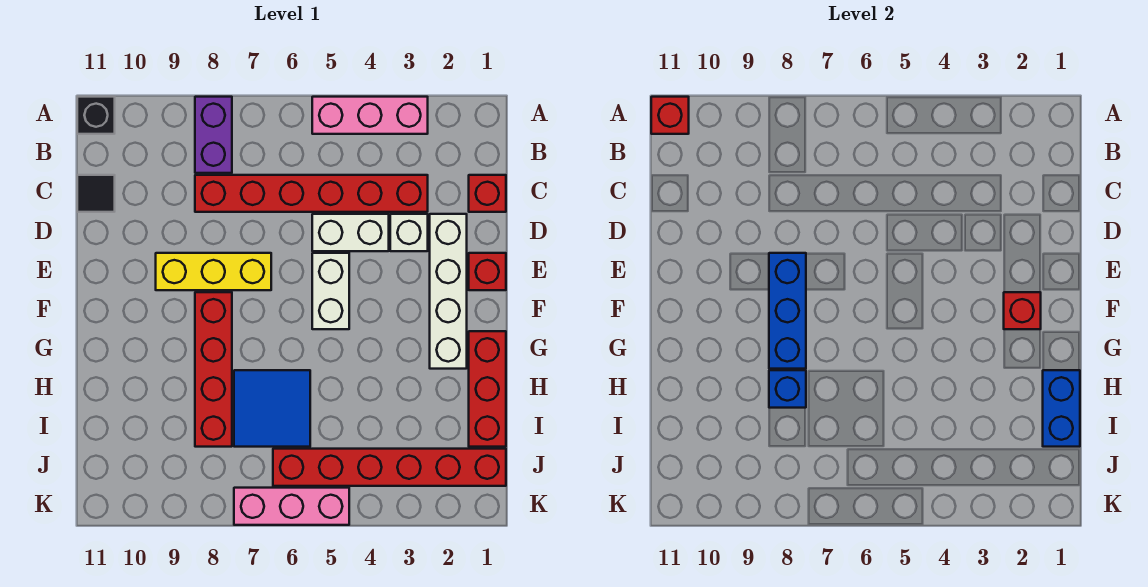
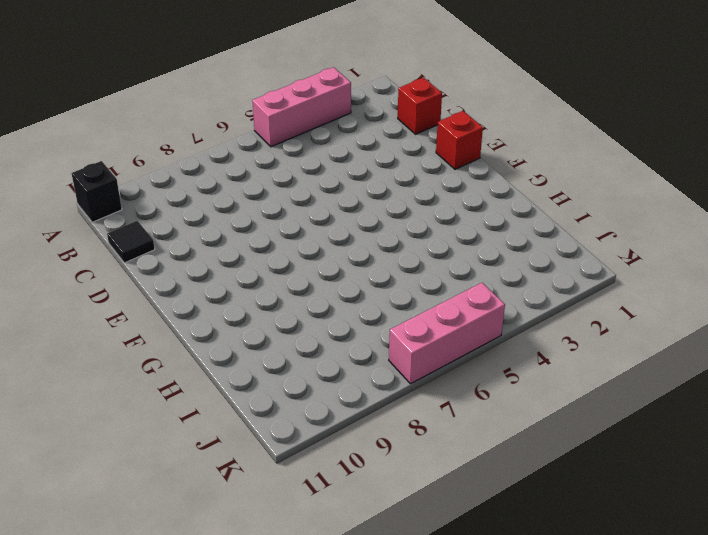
none -> purple 1x2 brick [195,97,232,173]
none -> red 1x6 brick [195,175,428,212]
none -> white 1x4 brick [430,214,467,369]

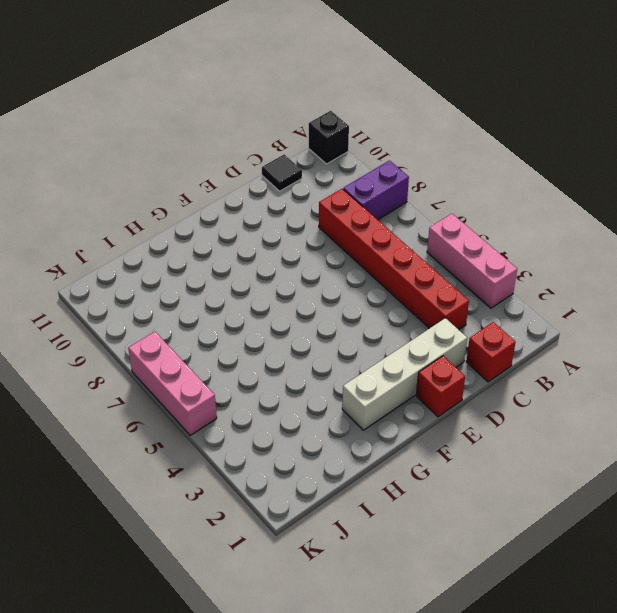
none -> white 1x1 brick [390,214,428,251]
none -> white 1x2 brick [312,214,389,251]
none -> white 1x2 brick [312,253,349,329]

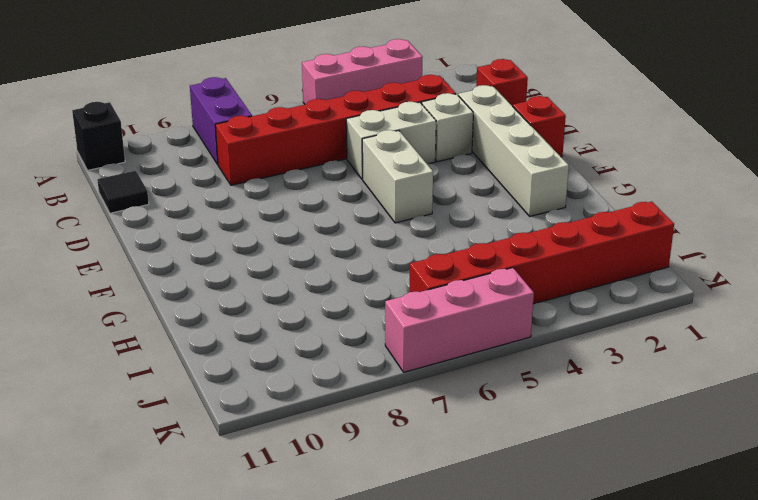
none -> yellow 1x3 brick [156,253,271,290]
none -> red 1x4 brick [195,292,232,447]
none -> red 1x3 brick [469,331,506,447]

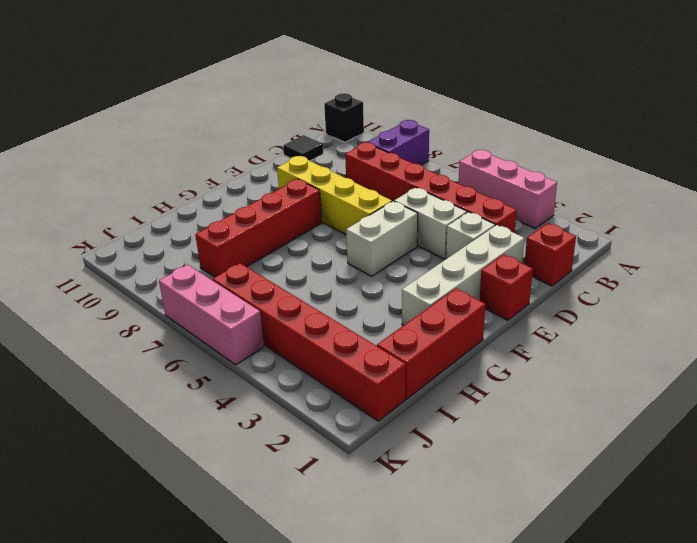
yellow 1x4 brick [277,156,392,235] -> yellow 1x3 brick [156,253,271,290]
none -> blue 2x2 tile [234,370,310,447]
none -> red 1x1 brick [651,97,689,134]
none -> blue 1x3 brick [769,253,806,369]

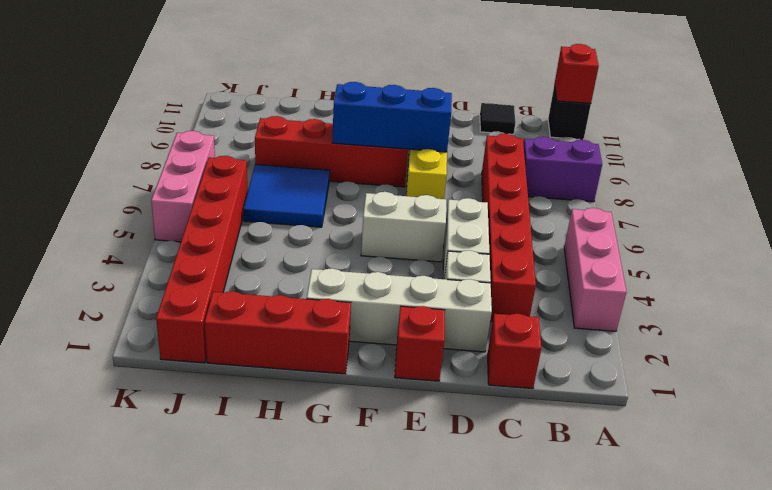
none -> red 1x1 brick [1004,292,1041,329]
none -> blue 1x2 brick [1043,370,1080,447]
none -> blue 1x1 brick [769,370,806,408]

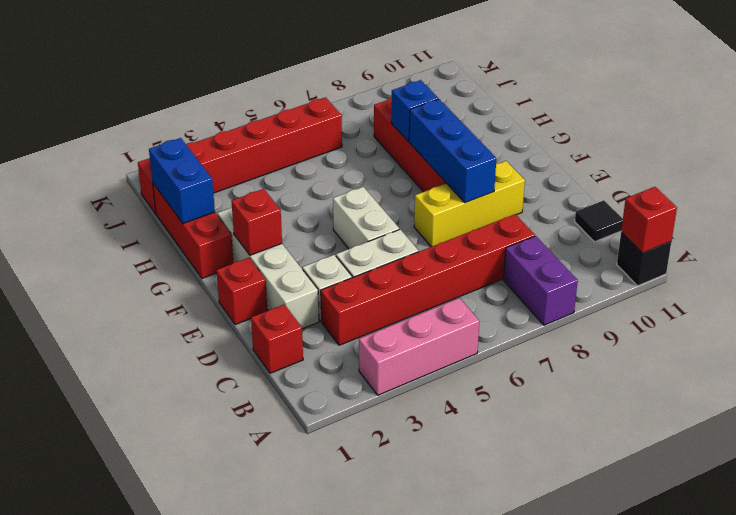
none -> blue 2x2 tile [234,370,310,447]
none -> pink 1x3 brick [234,488,349,525]

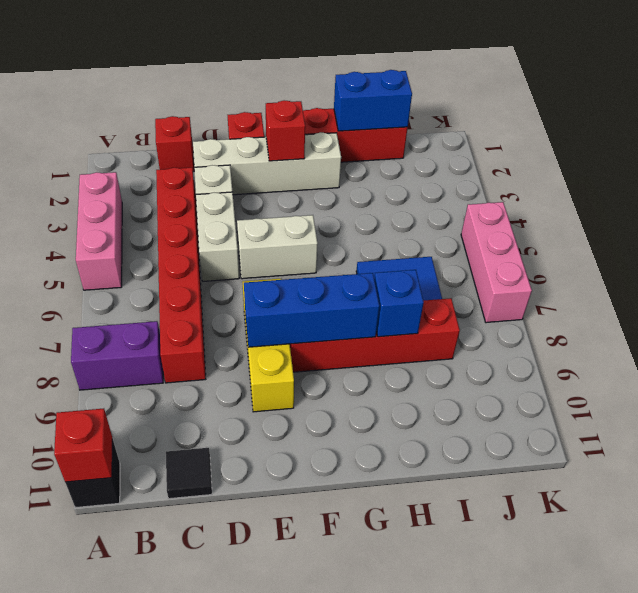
none -> red 1x6 brick [273,449,506,486]

